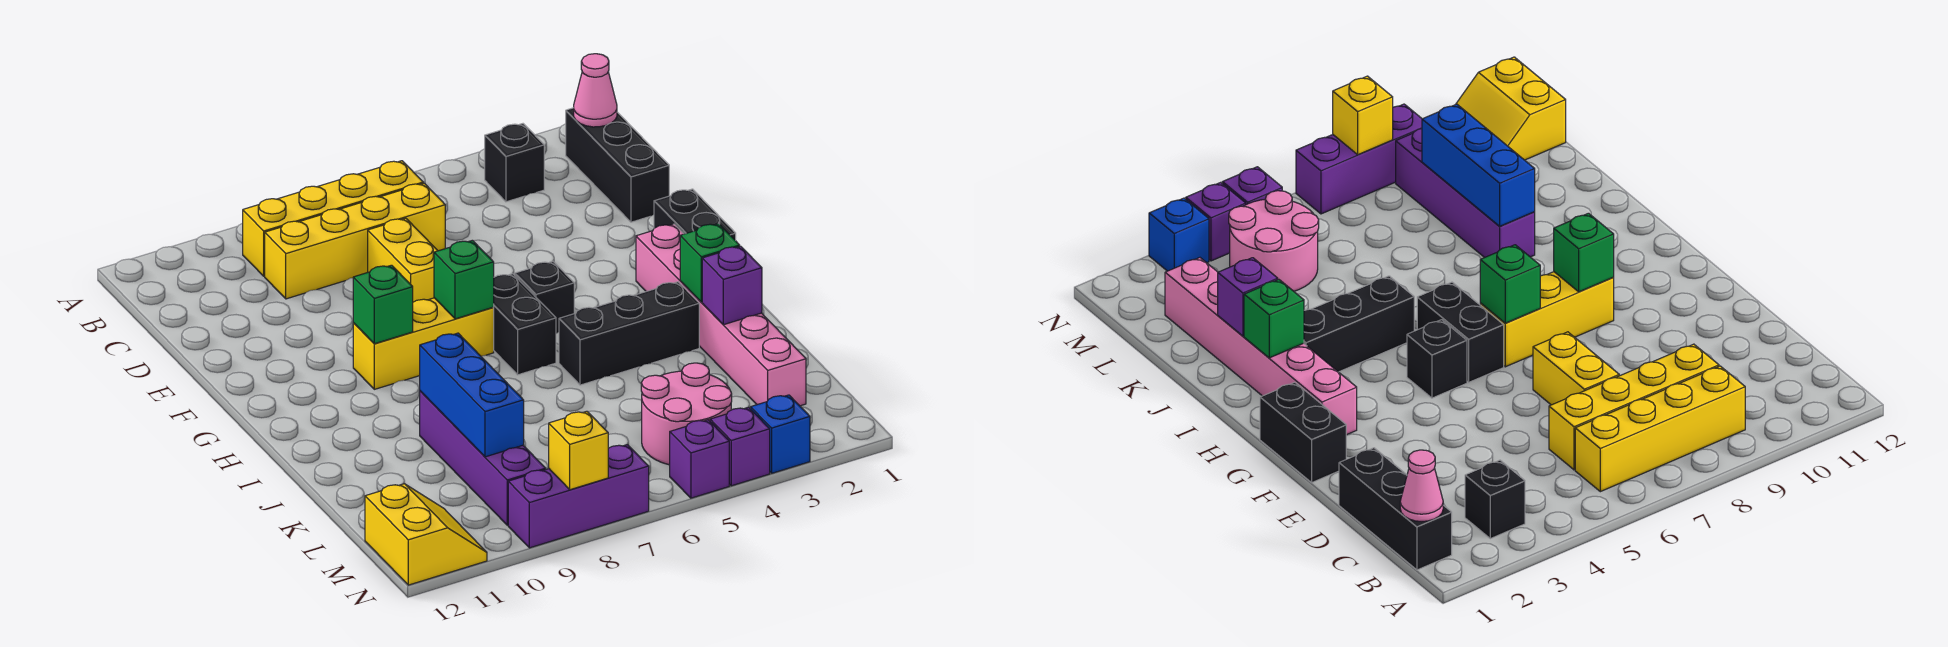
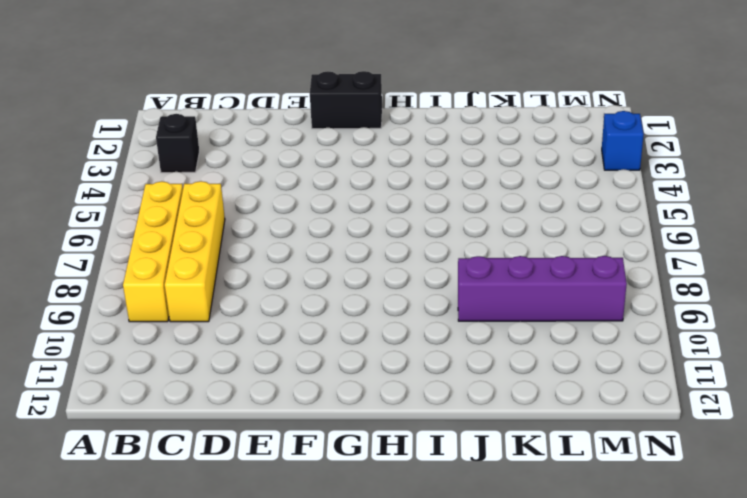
none -> black 1x3 brick [566,108,669,222]
none -> yellow 1x2 brick [368,218,438,302]
none -> pink 1x6 brick [636,224,806,406]

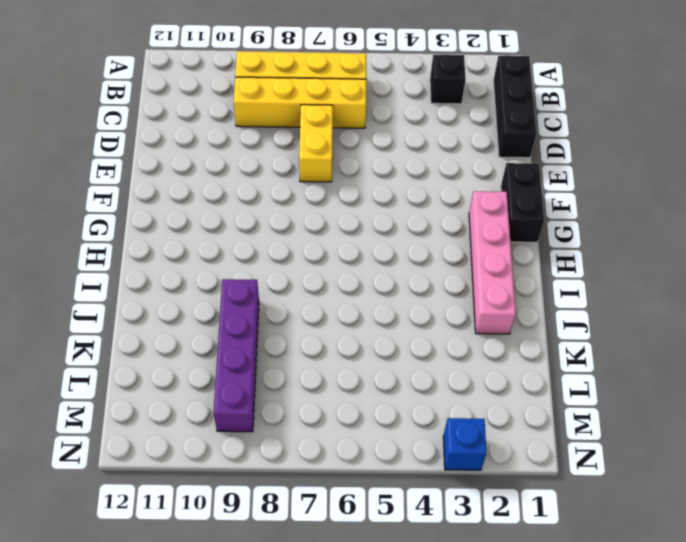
pink 1x4 brick [469,191,516,334] -> pink 1x6 brick [636,224,806,406]
none -> black 1x1 brick [515,261,574,333]
none -> black 1x2 brick [493,274,556,375]
none -> yellow 1x3 brick [353,298,494,389]

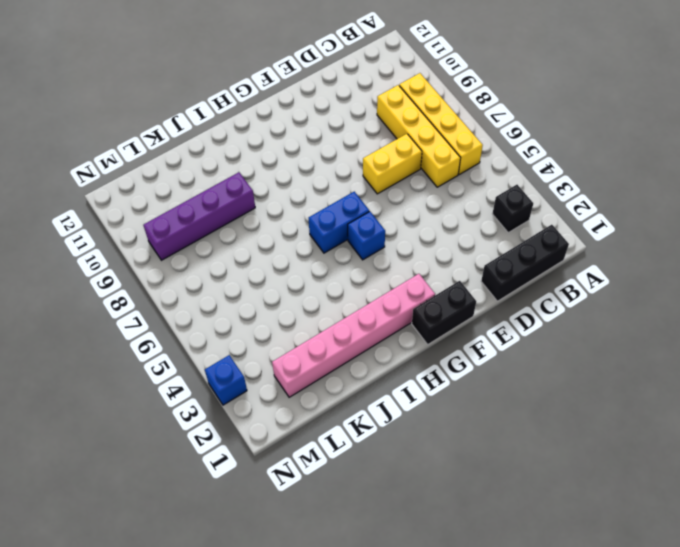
blue 1x1 brick [348,211,385,260] -> black 1x1 brick [515,261,574,333]
blue 1x2 brick [309,192,369,253] -> black 1x2 brick [493,274,556,375]
none -> yellow 1x3 brick [353,298,494,389]
none -> black 1x3 brick [559,282,699,385]
none -> pink 2x2 round brick [641,363,732,465]

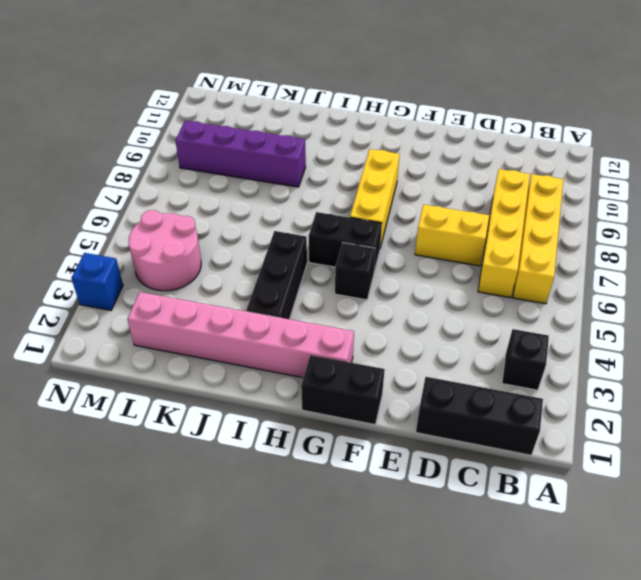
none -> yellow 2x2 slope [365,484,487,585]
none -> purple 1x1 brick [710,407,770,486]
none -> purple 1x1 brick [670,420,729,498]

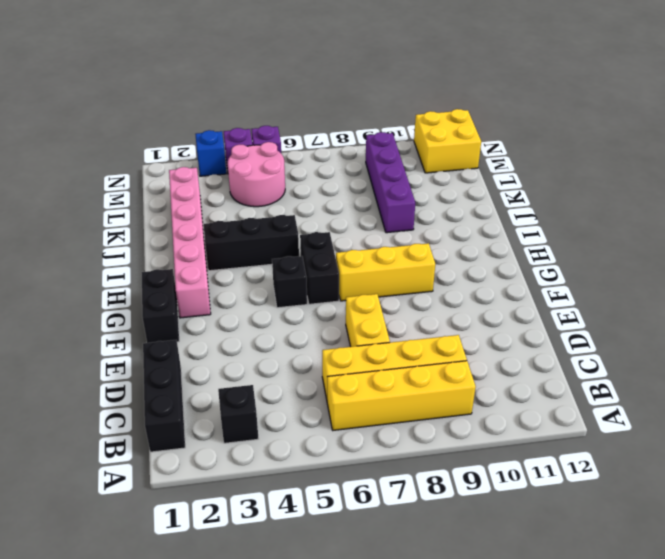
yellow 2x2 brick [414,109,481,173] -> yellow 2x2 slope [365,484,487,585]
none -> purple 1x3 brick [508,445,649,548]
none -> pink 1x1 cone [574,54,617,127]
none -> green 1x1 brick [434,240,494,319]

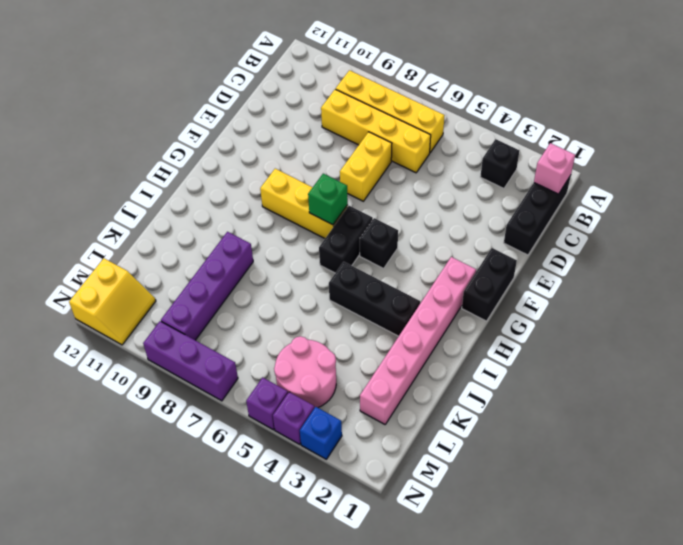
pink 1x1 brick [534,143,575,194] -> pink 1x1 cone [574,54,617,127]
none -> green 1x1 brick [353,265,413,344]
none -> green 1x1 brick [680,224,740,302]
none -> purple 1x1 brick [702,246,762,325]

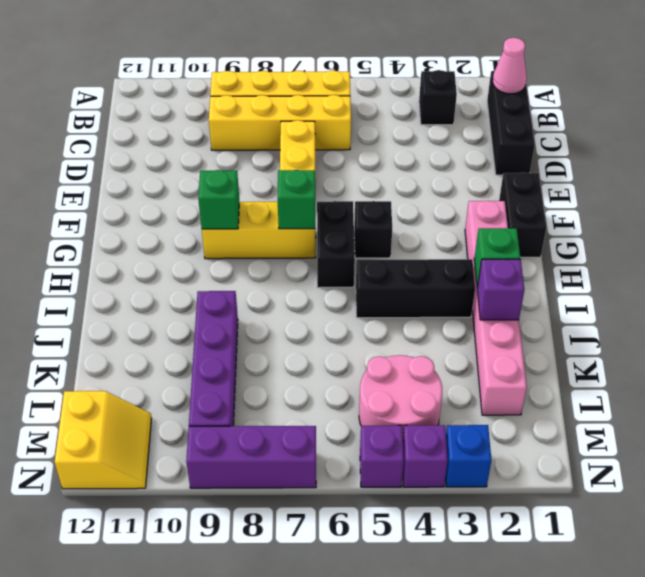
none -> blue 1x3 brick [420,333,524,457]
none -> yellow 1x1 brick [549,411,608,490]

